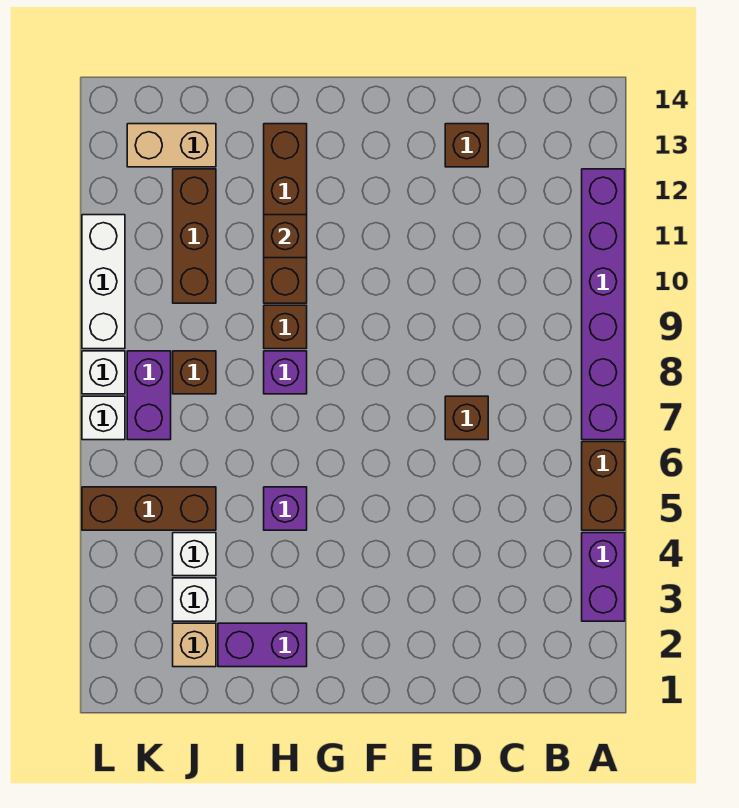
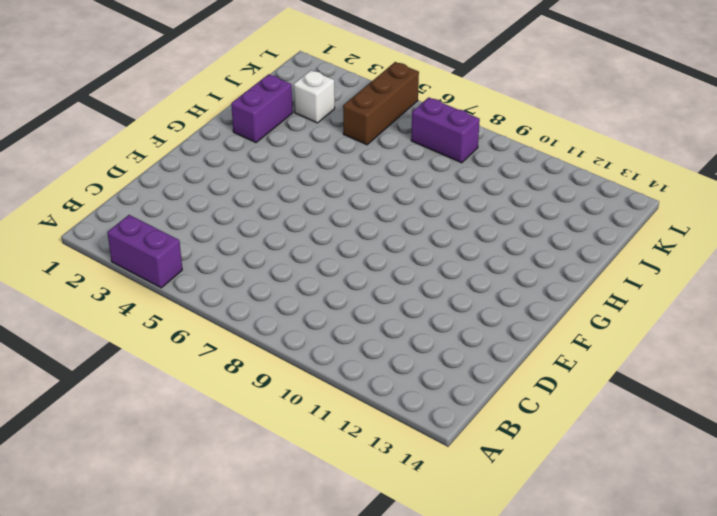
none -> brown 1x2 brick [582,442,625,530]
none -> purple 1x6 brick [582,169,625,440]
none -> brown 1x1 brick [445,396,488,440]

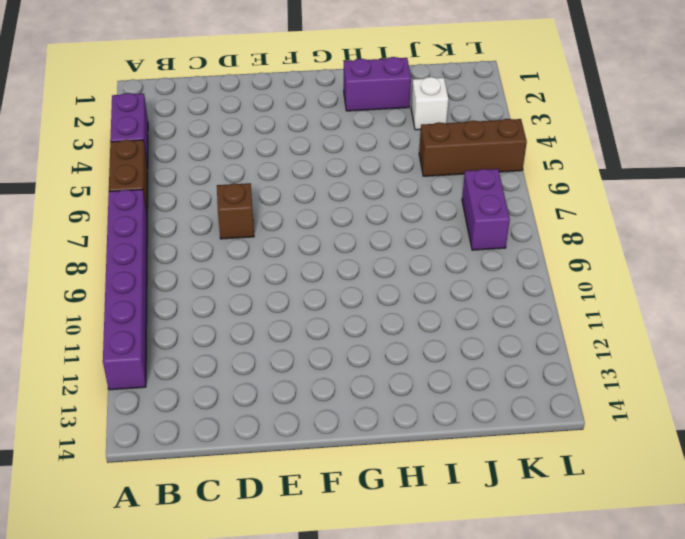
none -> brown 1x1 brick [445,124,488,167]
none -> purple 1x1 brick [264,487,307,530]
none -> purple 1x1 brick [264,351,307,394]

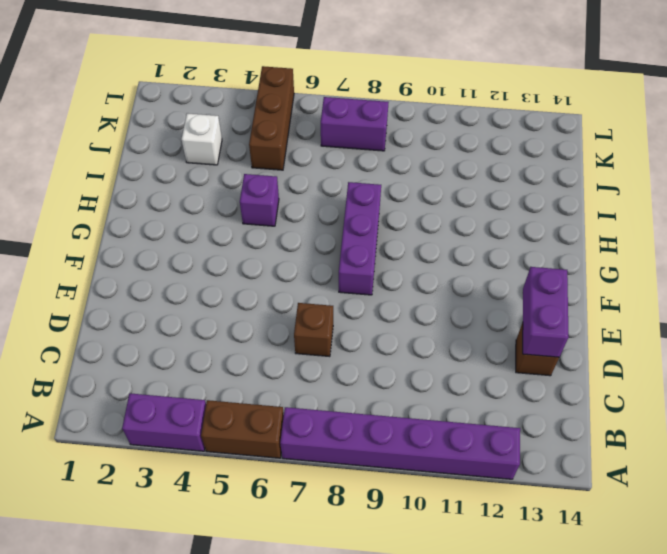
purple 1x2 brick [523,267,569,357] -> purple 1x2 brick moved to [218,623,307,667]
purple 1x3 brick [339,182,381,295] -> purple 1x1 brick [264,351,307,394]
none -> brown 1x1 brick [264,305,307,349]
none -> brown 1x4 brick [264,124,307,303]
none -> tan 1x1 brick [173,623,216,667]

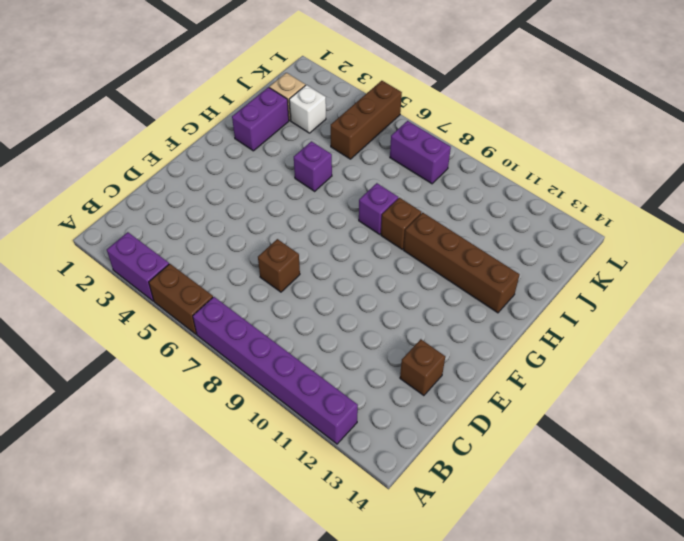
none -> white 1x1 brick [173,533,216,576]
none -> brown 1x1 brick [173,351,216,394]
none -> brown 1x3 brick [173,169,216,303]

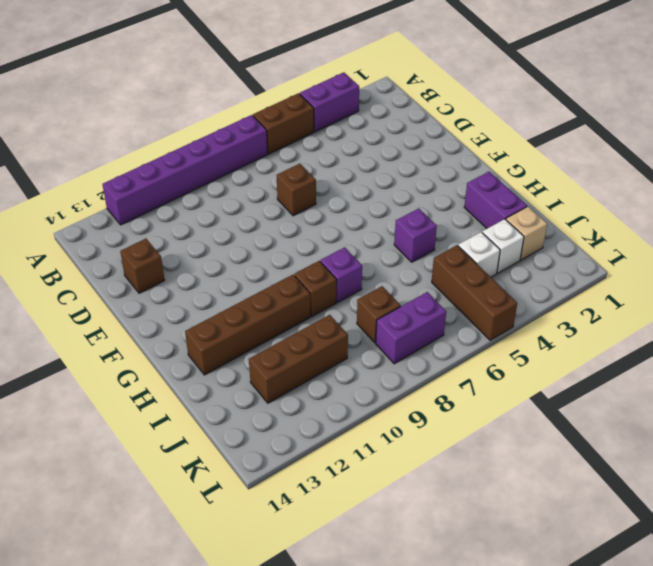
none -> tan 1x2 brick [127,124,216,167]
none -> white 1x1 brick [82,396,125,440]
none -> white 1x1 brick [82,351,125,394]

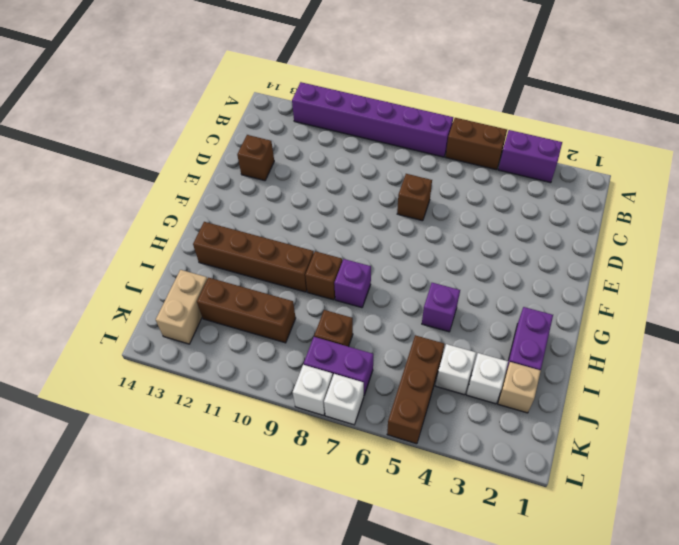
none -> white 1x3 brick [82,215,125,349]
none -> brown 1x1 brick [264,215,307,258]

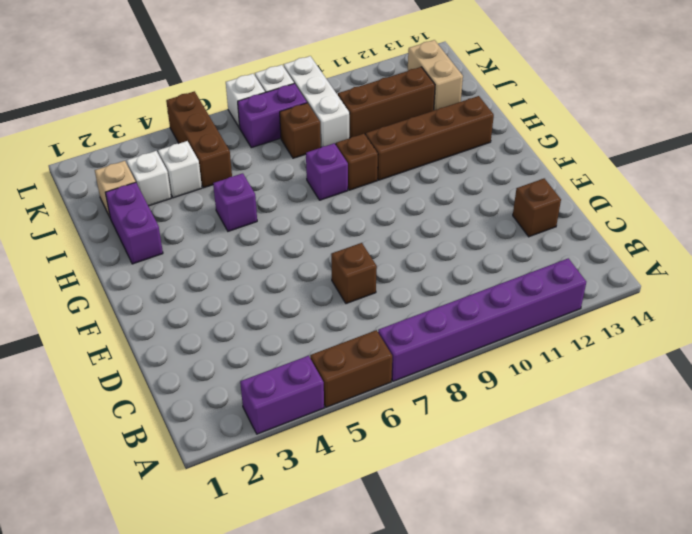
white 1x3 brick [283,56,350,147] -> white 1x3 brick turned to [82,215,125,349]
none -> brown 1x1 brick [264,215,307,258]

